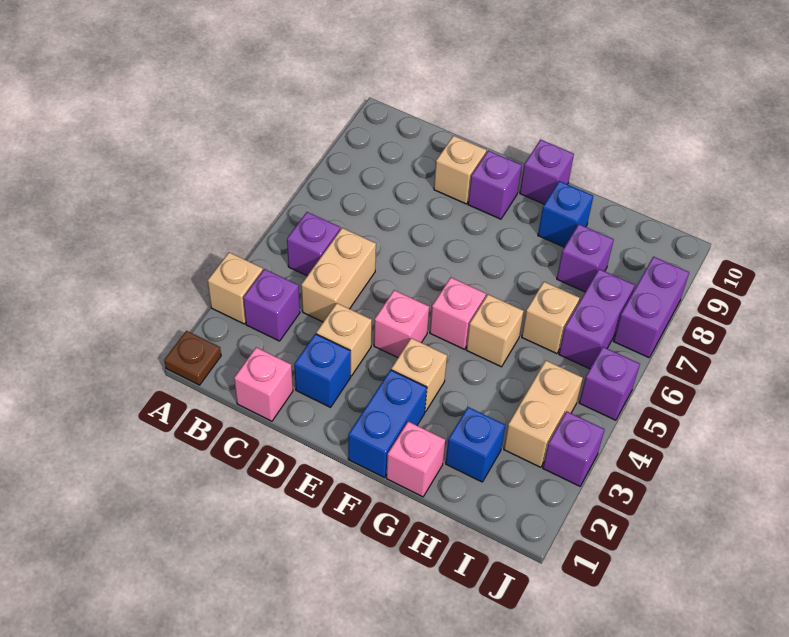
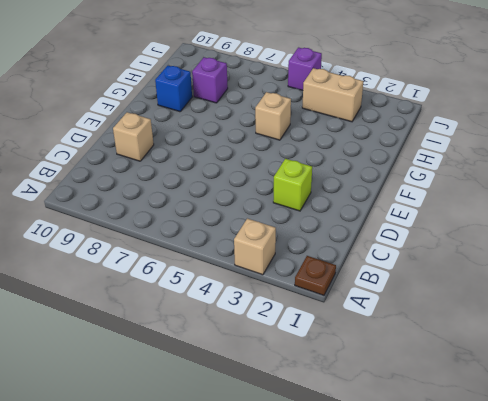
lime 1x1 brick [273,159,312,211] -> tan 1x1 brick [316,303,372,376]
none -> purple 1x1 brick [243,269,300,341]
none -> purple 1x1 brick [287,212,340,276]
none -> pink 1x1 brick [234,347,293,421]

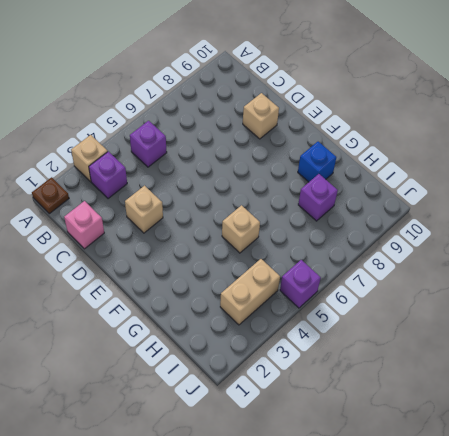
none -> tan 1x2 brick [301,228,376,322]
none -> blue 1x1 brick [294,334,351,407]
none -> pink 1x1 brick [374,290,429,358]

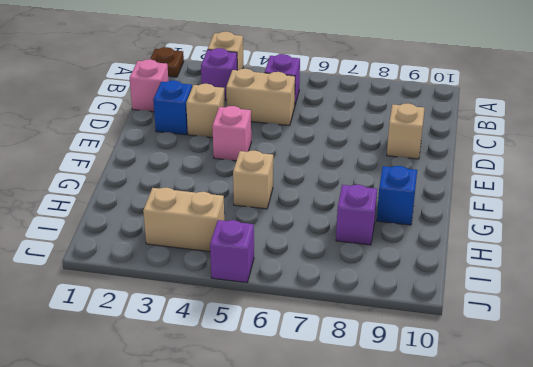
none -> purple 1x1 brick [468,151,522,219]
none -> blue 1x2 brick [348,370,427,478]
none -> tan 1x1 brick [391,338,447,412]

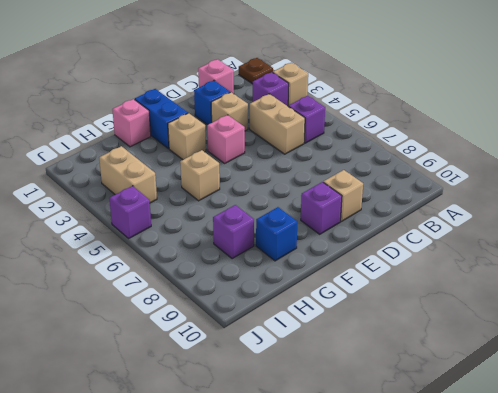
none -> pink 1x1 brick [430,278,486,349]
none -> purple 1x1 brick [520,140,574,204]
none -> blue 1x1 brick [446,407,505,482]

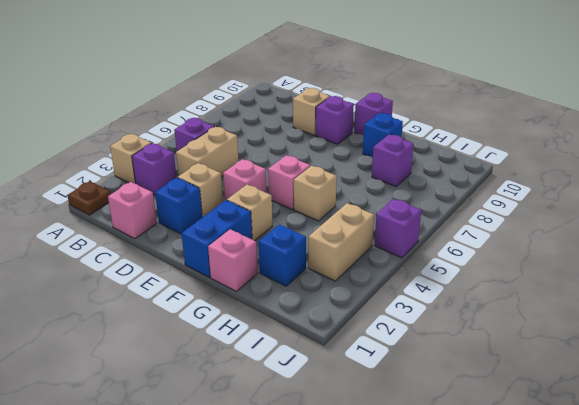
none -> tan 1x1 brick [522,282,580,354]
none -> purple 1x2 brick [559,269,635,369]
none -> purple 1x1 brick [543,411,605,486]

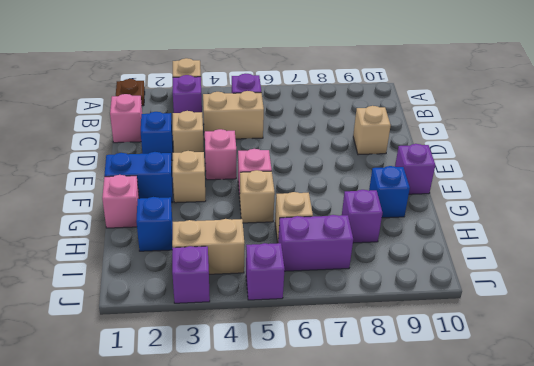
none -> purple 1x1 brick [468,151,522,219]
none -> purple 1x2 brick [614,257,689,358]

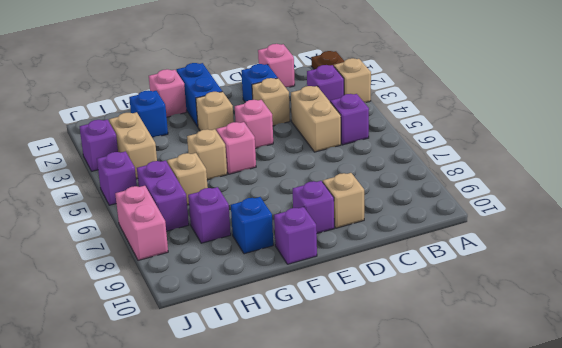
pink 1x2 brick [115,186,168,260] -> purple 1x2 brick [614,257,689,358]

